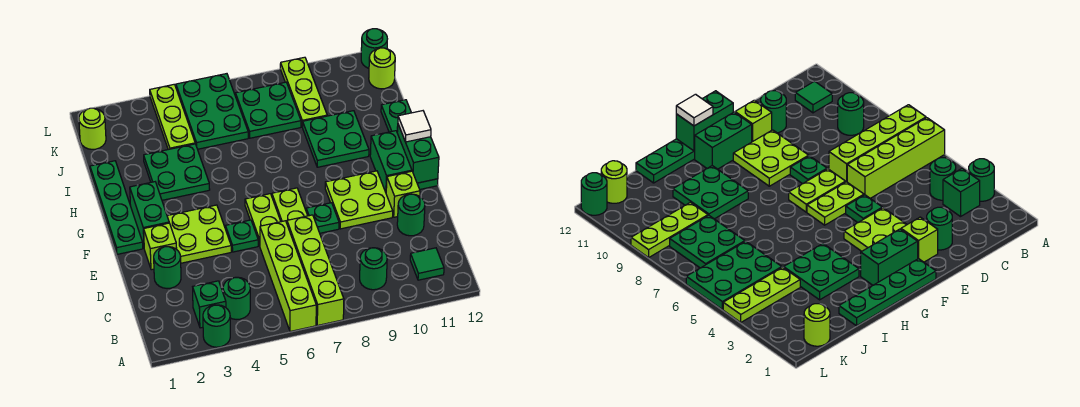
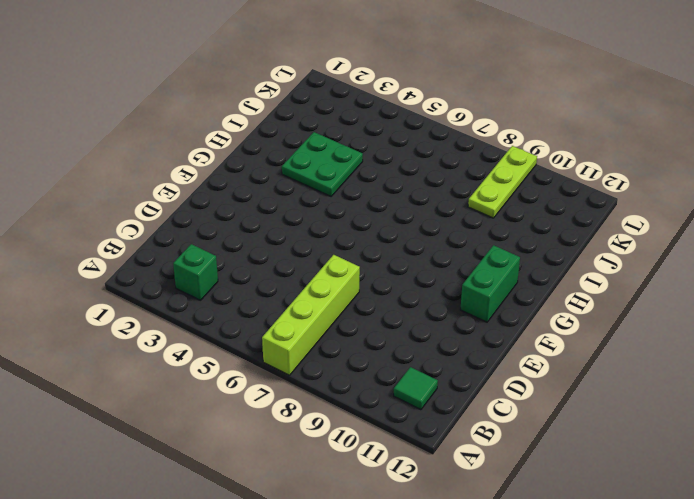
none -> green 1x1 round brick [203,305,230,347]
none -> lime 1x4 brick [260,221,316,331]
none -> green 1x1 round brick [223,277,250,320]
none -> green 1x1 round brick [360,248,387,290]

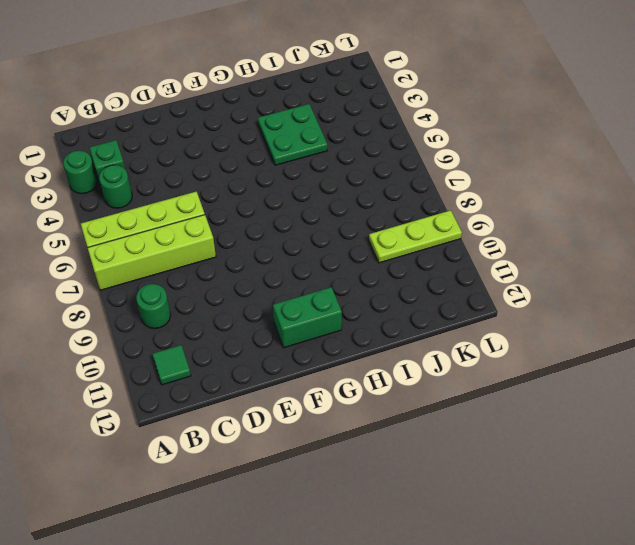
none -> green 1x1 round brick [154,247,181,289]
none -> green 1x1 round brick [397,194,425,236]
none -> lime 1x1 brick [144,223,177,270]
none -> lime 2x2 plate [167,205,231,263]

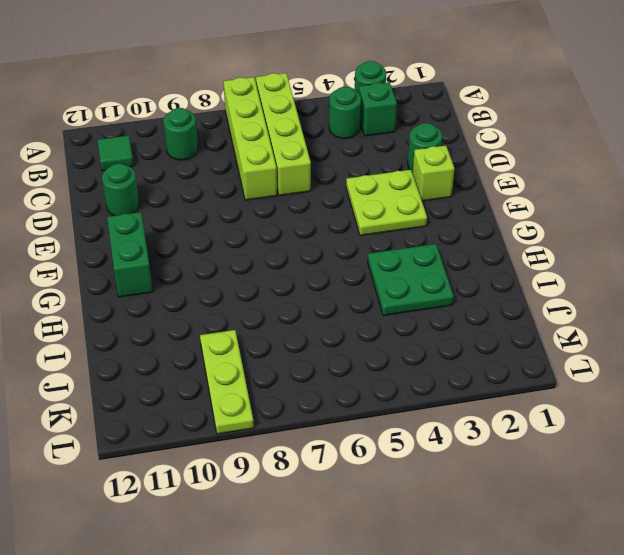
none -> green 1x1 plate [226,220,258,252]
none -> lime 1x2 plate [245,194,281,246]
none -> lime 1x2 plate [272,188,308,223]
none -> green 1x1 plate [306,203,339,233]

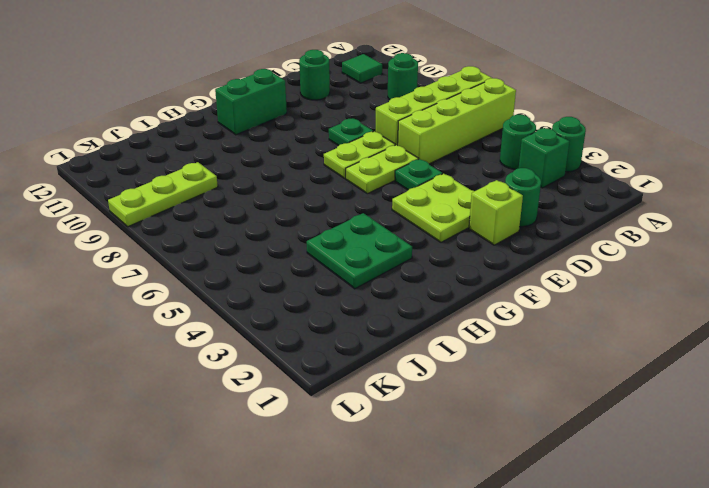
none -> lime 2x2 plate [325,171,393,229]
none -> lime 1x1 brick [386,171,420,217]
none -> green 1x4 plate [90,161,143,254]
none -> green 1x2 brick [130,182,169,247]

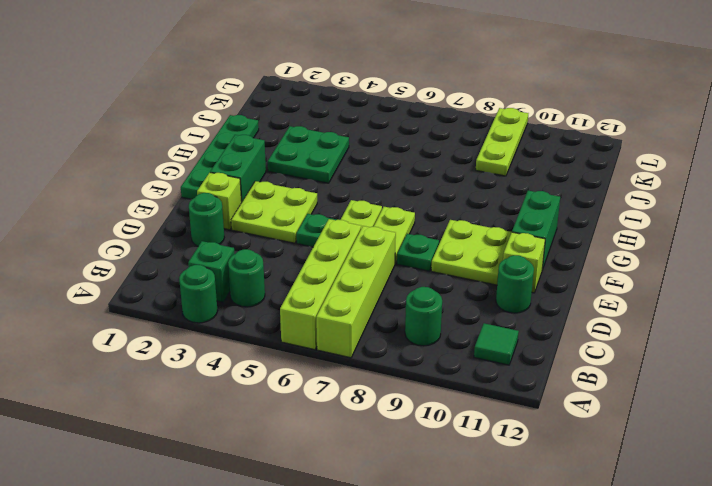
none -> green 1x4 plate [381,100,438,189]
none -> green 2x2 plate [303,111,369,167]
none -> lime 1x3 plate [150,84,195,150]
none -> green 2x3 plate [176,74,248,149]

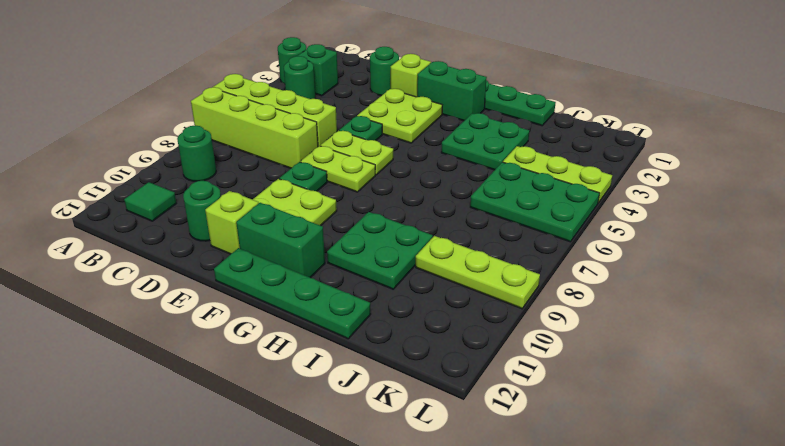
none -> green 2x2 plate [235,82,301,138]
none -> lime 1x1 round brick [79,108,106,149]
none -> lime 1x1 round brick [369,48,395,89]
none -> green 1x1 round brick [361,29,387,68]

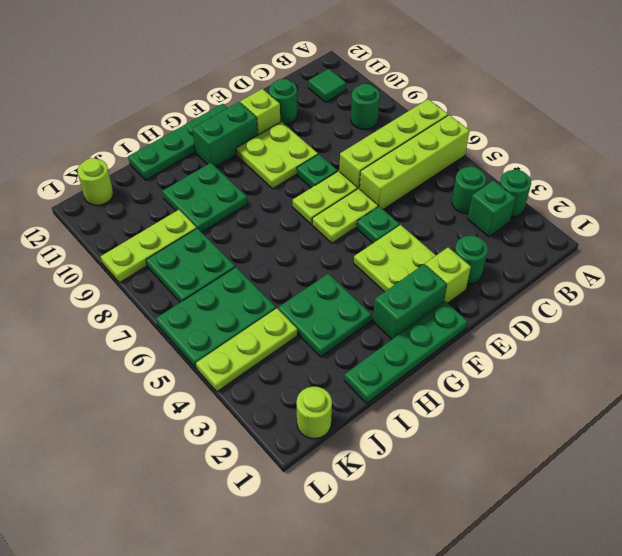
none -> green 1x1 round brick [361,29,387,68]
none -> green 1x2 brick [397,125,439,183]
none -> white 1x1 tile [398,111,431,142]

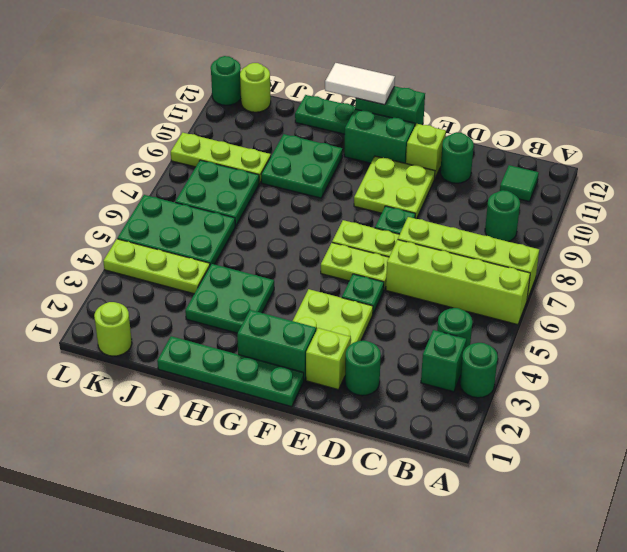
white 1x2 tile [325,63,395,105] -> white 1x1 tile [398,111,431,142]

